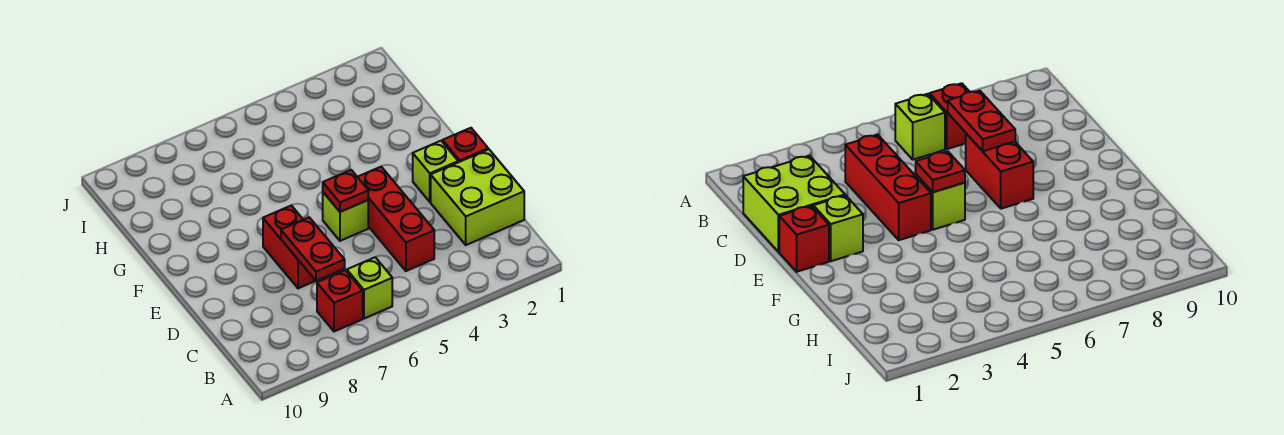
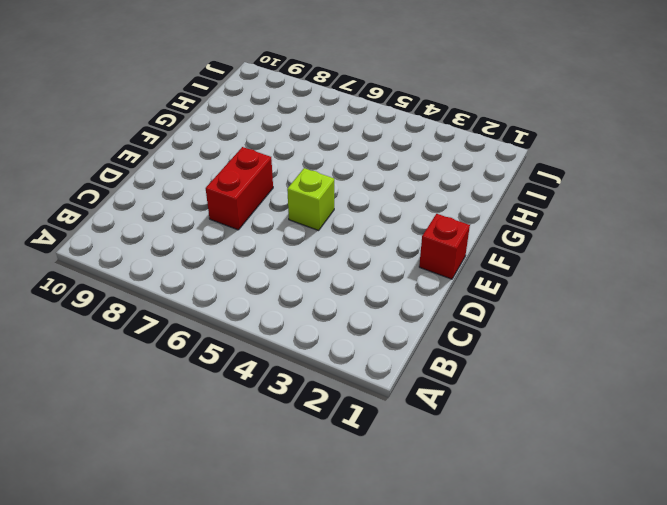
none -> lime 1x1 brick [347,257,392,319]
none -> red 1x1 brick [317,270,363,332]

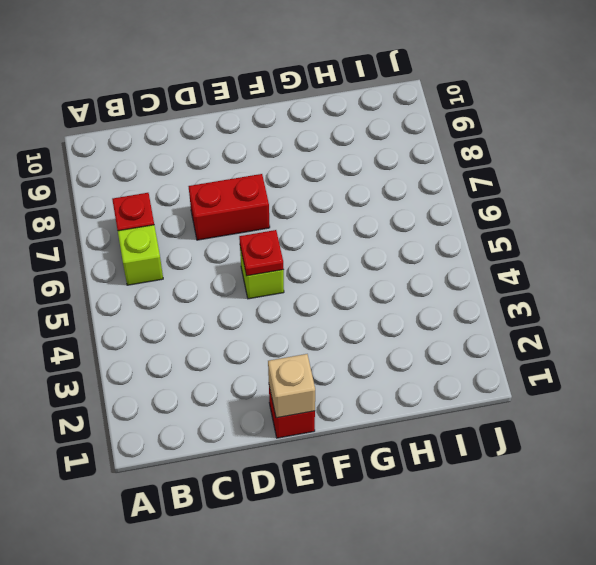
tan 1x1 brick [268,354,315,418] -> none
none -> lime 2x2 brick [431,149,524,245]
none -> red 1x3 brick [358,167,434,271]

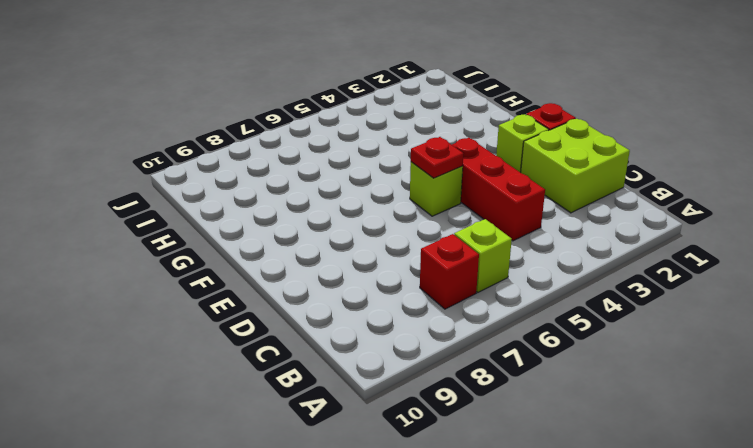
none -> red 1x2 brick [263,205,316,288]
none -> red 1x2 plate [281,217,345,281]

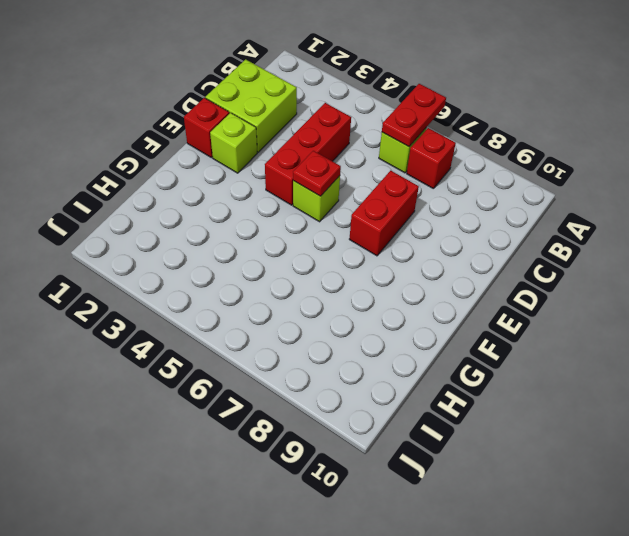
red 1x2 plate [382,84,446,147] -> red 1x2 plate moved to [281,217,345,281]

